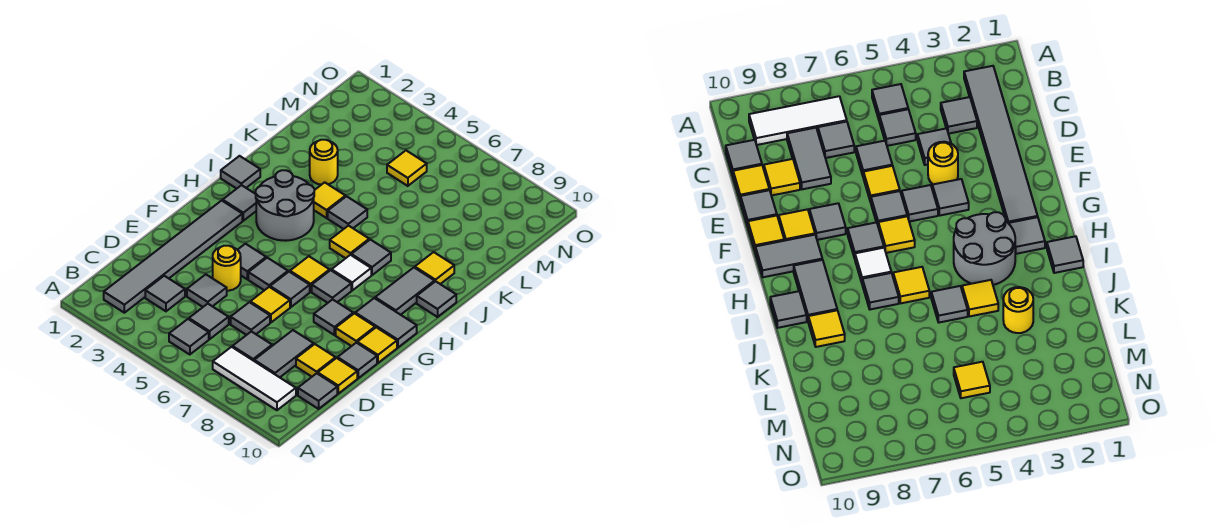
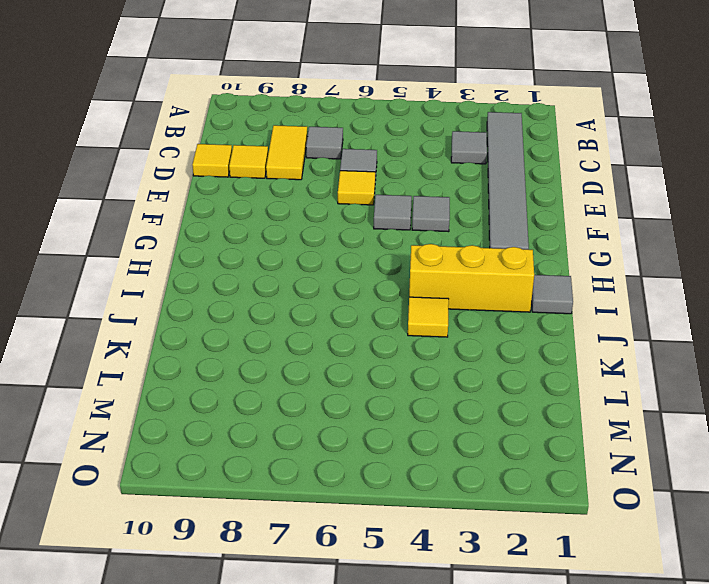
yellow 1x2 tile [266,125,308,180] -> grey 1x2 tile [254,330,314,377]
yellow 1x3 brick [409,244,534,312] -> grey 2x2 round brick [256,170,314,241]
none -> grey 1x1 tile [169,319,209,355]
none -> white 1x3 tile [213,347,296,410]
none -> grey 1x1 tile [189,304,229,339]
none -> grey 1x1 tile [298,373,337,409]

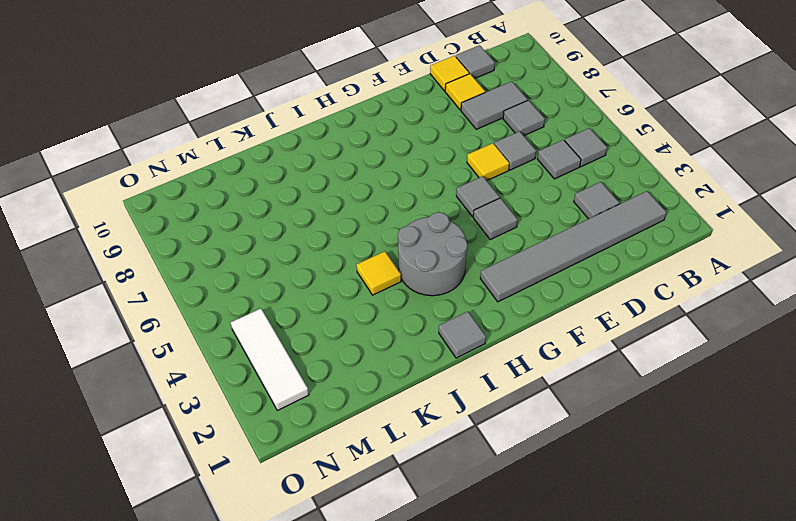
white 1x3 tile [231,309,309,410] -> white 1x3 tile moved to [213,347,296,410]
none -> grey 1x1 tile [187,274,227,307]
none -> yellow 1x1 round brick [213,246,241,291]
none -> grey 1x1 tile [338,343,377,378]
none -> grey 1x1 tile [270,272,310,307]

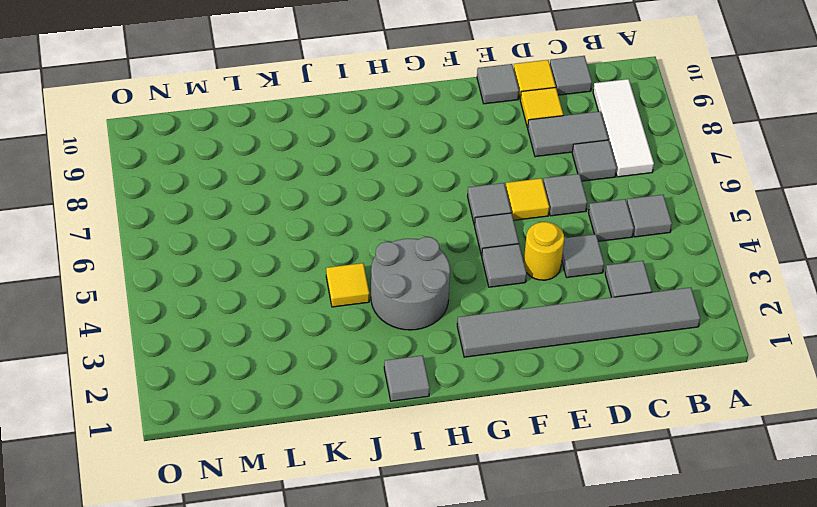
none -> grey 1x1 tile [314,299,353,335]
none -> yellow 1x1 tile [336,313,375,346]
none -> yellow 1x1 tile [357,327,397,363]
none -> yellow 1x1 tile [290,256,330,292]

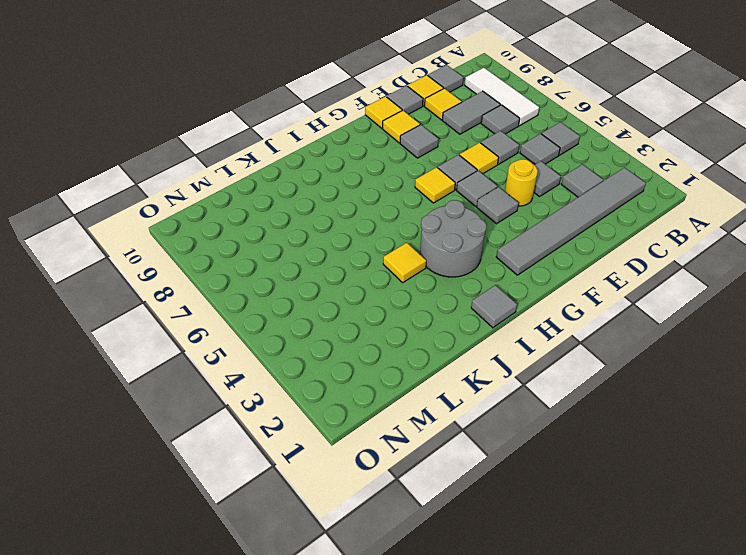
none -> grey 1x1 tile [312,270,351,303]
none -> grey 1x2 tile [355,298,417,348]
none -> grey 1x1 tile [223,185,256,221]
none -> white 1x1 tile [332,255,371,290]

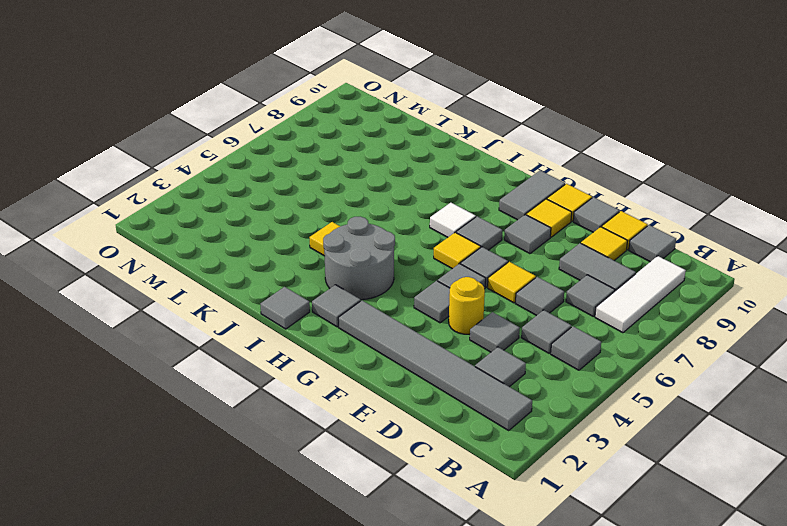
none -> grey 1x2 tile [375,268,435,315]
none -> yellow 1x1 tile [330,225,369,258]
none -> grey 1x1 tile [351,240,391,275]
none -> grey 1x1 tile [417,281,456,317]

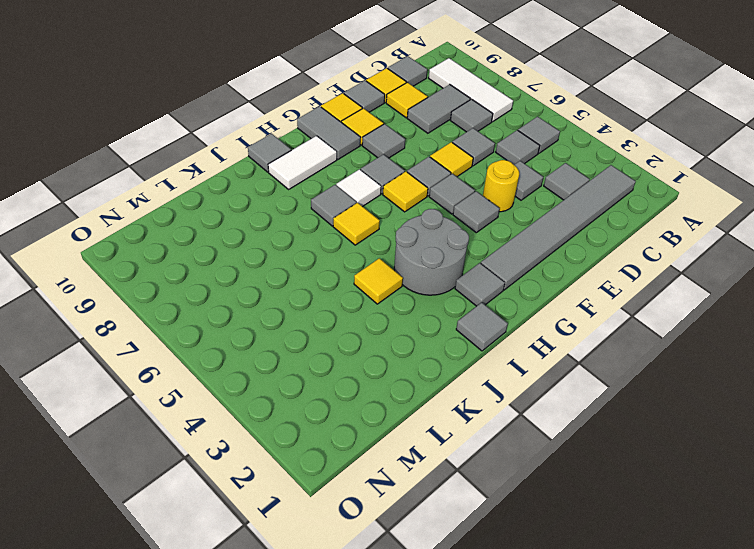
white 1x2 tile [268,136,337,189] -> grey 1x2 tile [375,268,435,315]
none -> grey 1x1 tile [328,196,367,229]
none -> yellow 1x1 tile [415,252,454,284]
none -> yellow 1x1 round brick [310,140,338,185]
none -> yellow 1x1 tile [387,151,427,186]

